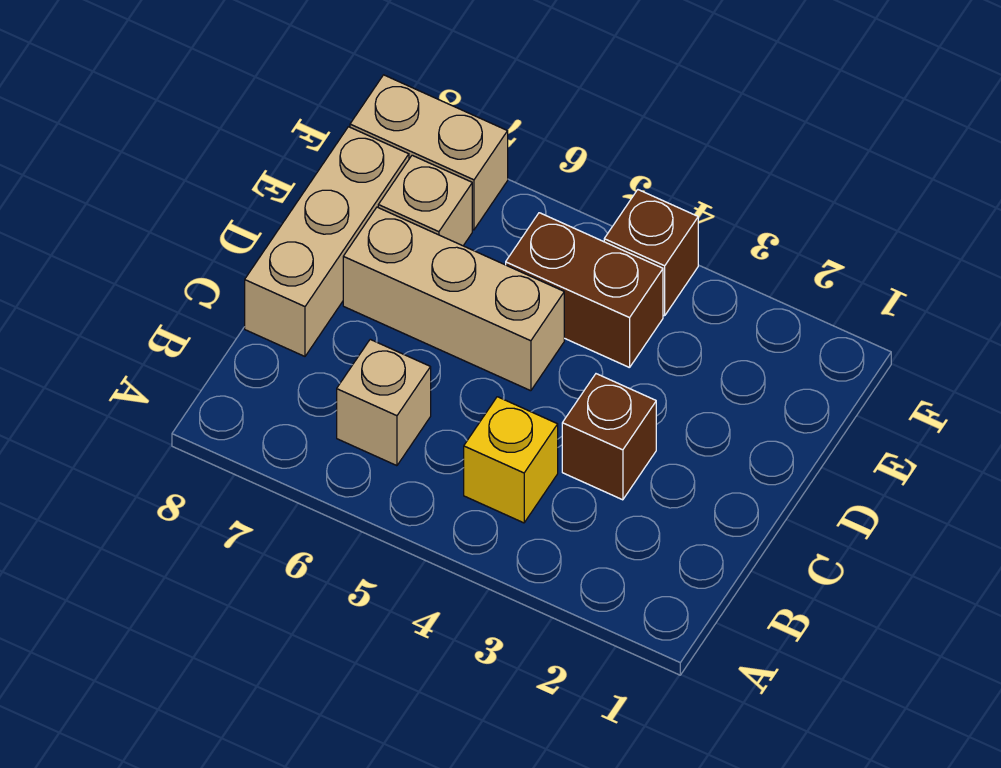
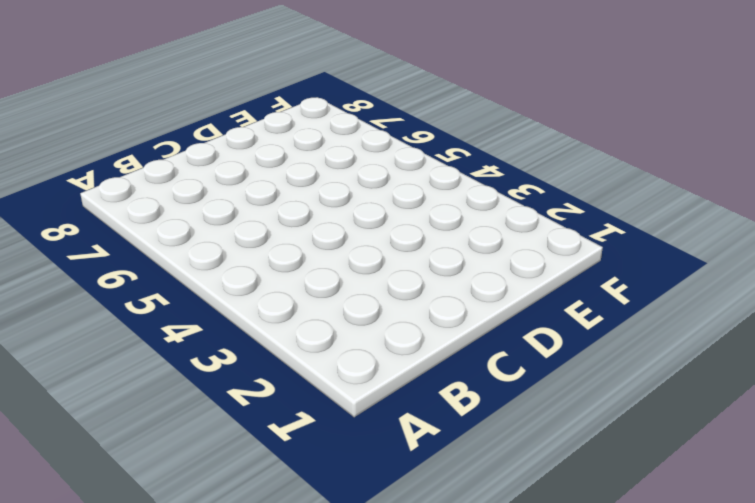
none -> yellow 1x1 brick [464,397,558,523]
none -> tan 1x1 brick [337,339,431,466]

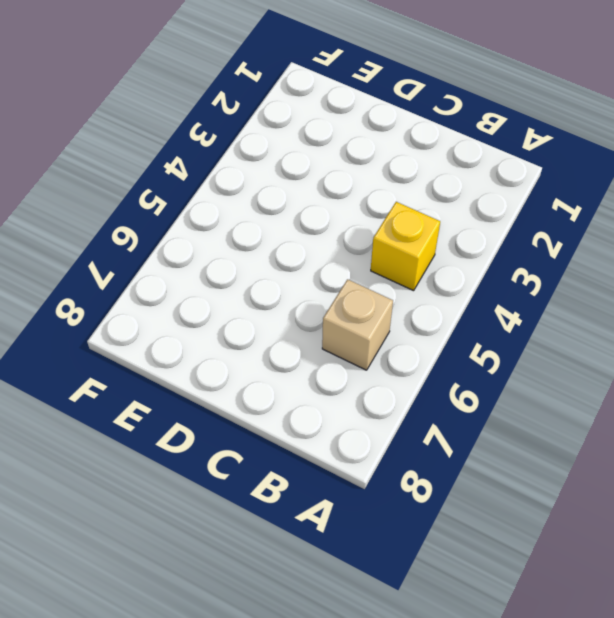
none -> brown 1x1 brick [562,374,656,500]
none -> tan 1x3 brick [245,127,409,356]

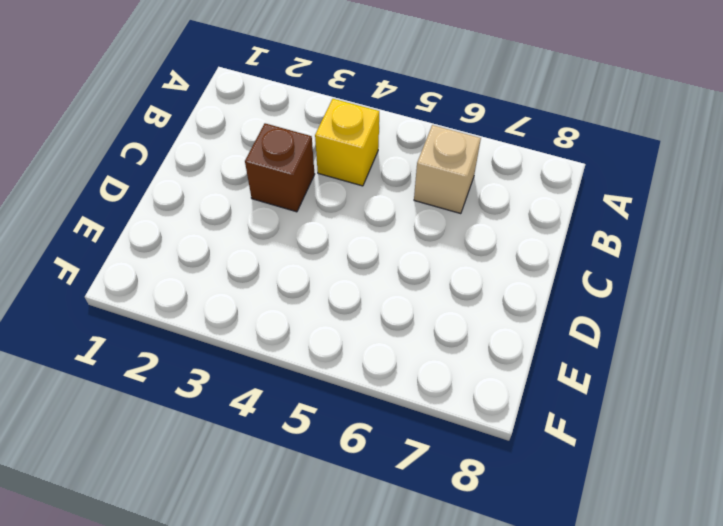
none -> tan 1x3 brick [245,127,409,356]
none -> tan 1x3 brick [343,207,564,391]

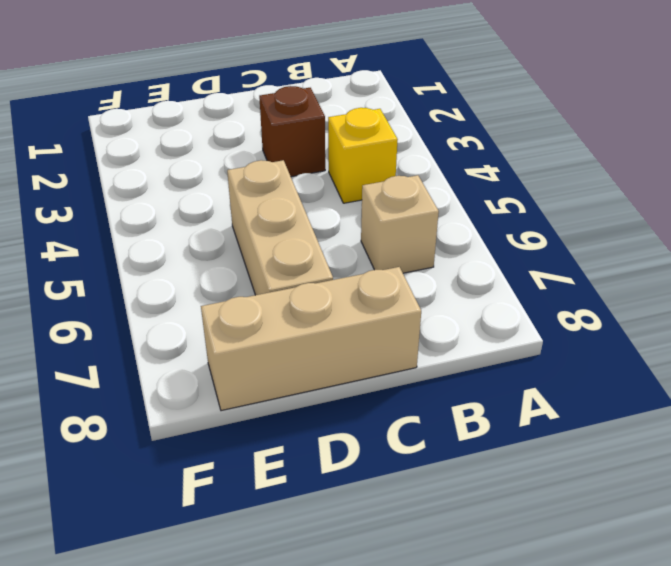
none -> brown 1x2 brick [506,213,663,368]
none -> tan 1x1 brick [378,155,472,246]

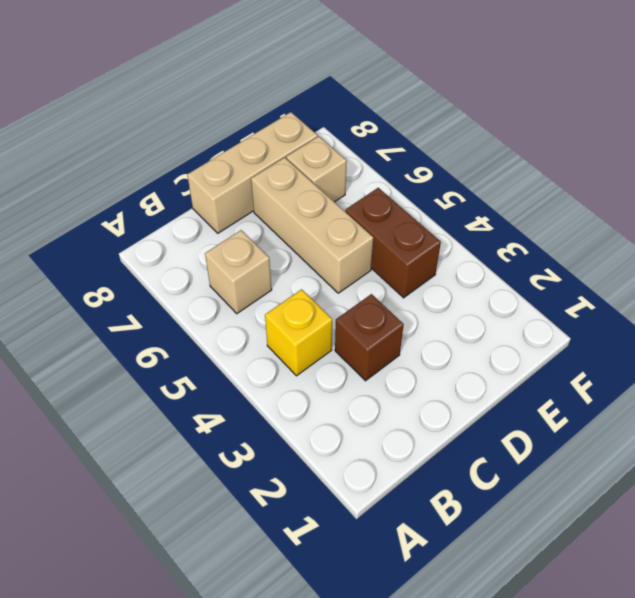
none -> brown 1x1 brick [604,190,698,316]
none -> tan 1x2 brick [350,75,508,230]

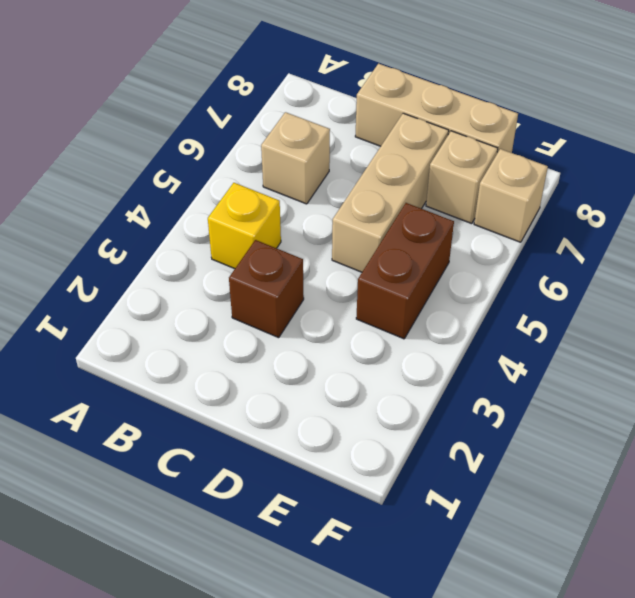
tan 1x1 brick [474,149,548,242] -> tan 1x2 brick [350,75,508,230]
none -> brown 1x1 brick [604,190,698,316]

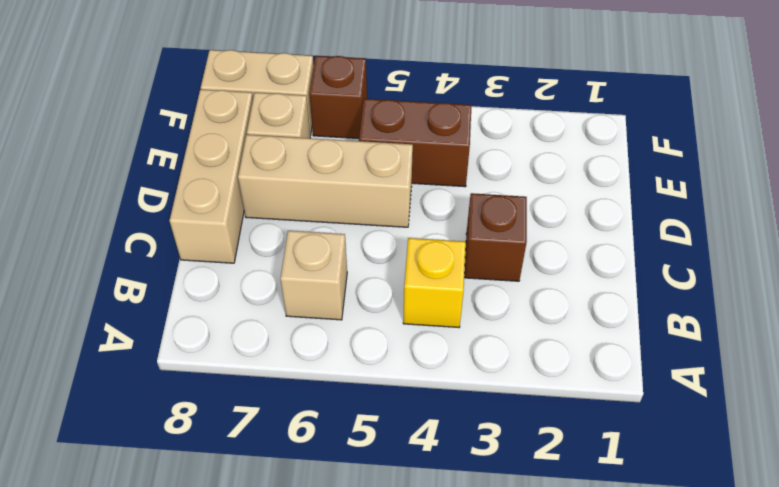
brown 1x1 brick [309,56,367,139] -> brown 1x1 brick moved to [604,190,698,316]

